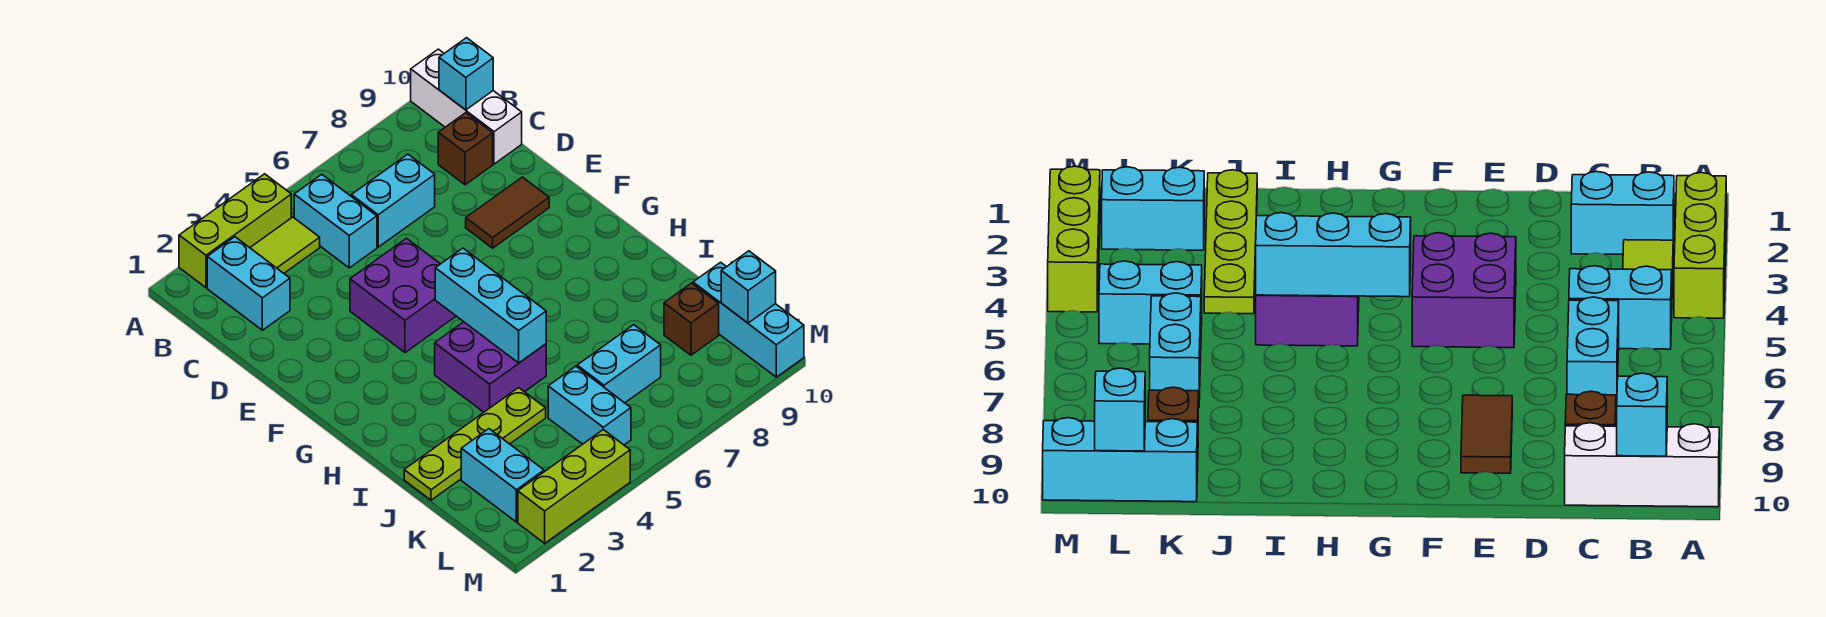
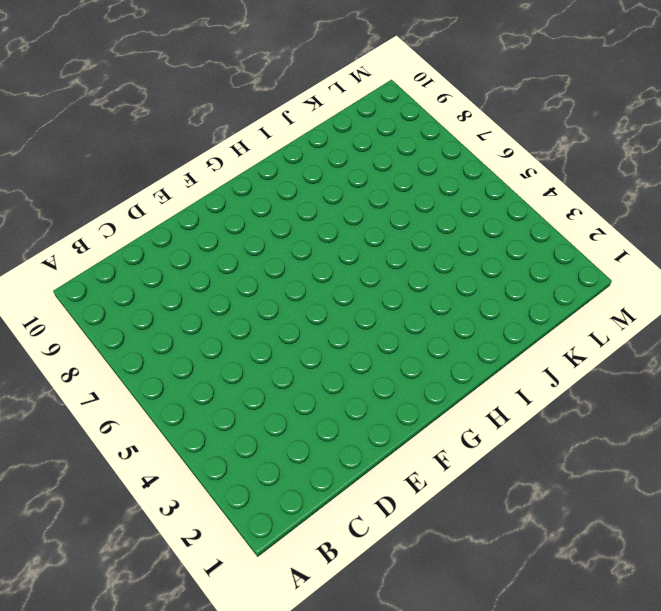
none -> lime 1x3 brick [179,174,291,288]
none -> white 1x3 brick [411,49,522,164]
none -> cyan 1x2 brick [207,237,290,330]

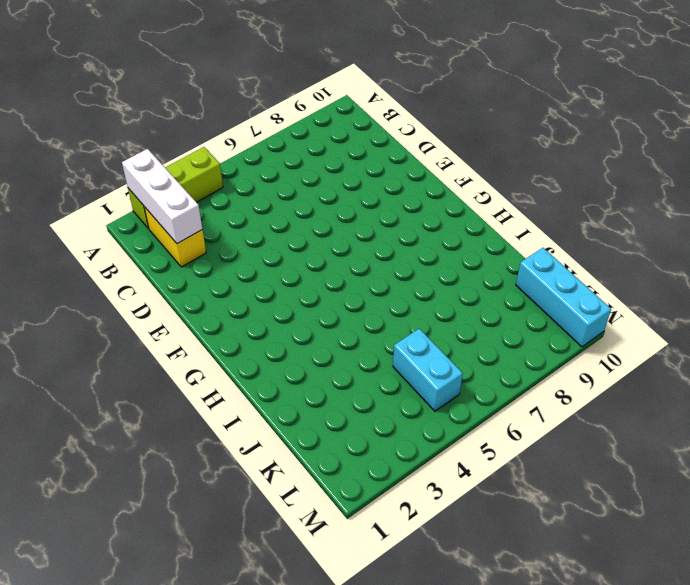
white 1x3 brick [122,149,202,244] -> white 1x3 brick moved to [411,49,522,164]
yellow 1x2 brick [144,207,206,267] -> cyan 1x2 brick [207,237,290,330]
none -> lime 1x2 tile [250,217,320,273]
none -> cyan 1x2 brick [294,174,377,268]
none -> cyan 1x2 brick [351,154,435,247]

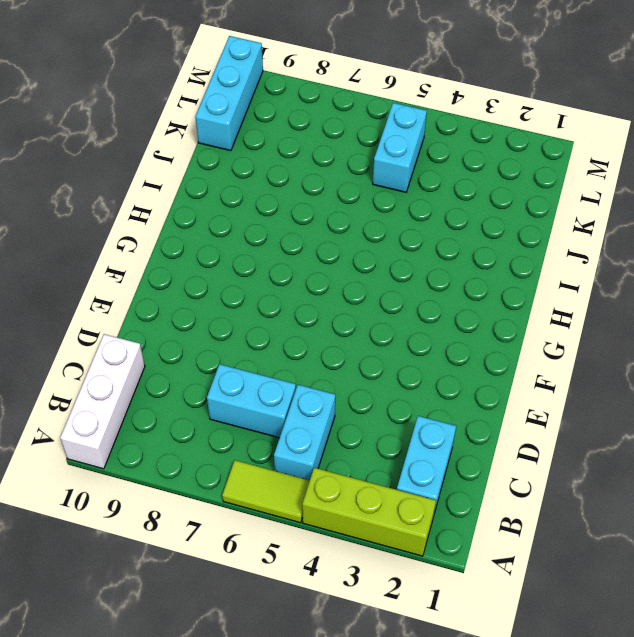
lime 1x2 tile [222,460,310,523] -> lime 1x2 tile moved to [250,217,320,273]
none -> brown 1x1 brick [438,113,493,185]
none -> purple 2x2 brick [350,238,456,353]
none -> brown 1x2 tile [466,177,549,248]

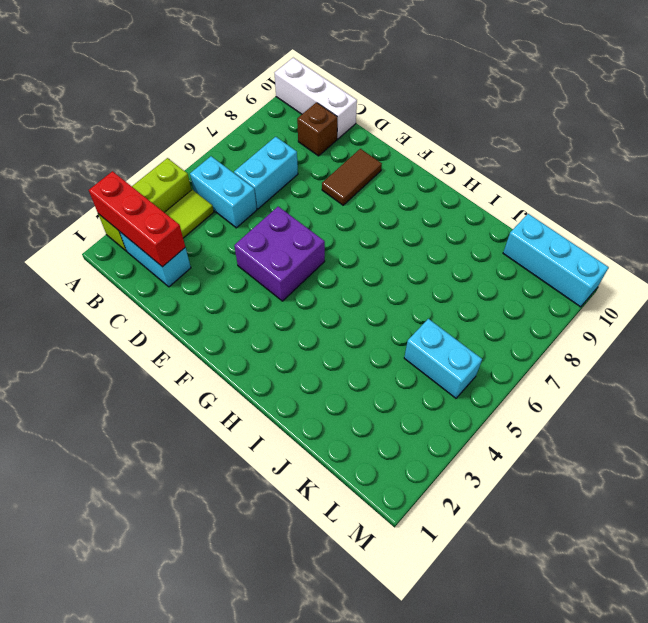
red 1x3 brick [89,171,185,267] -> none
none -> purple 2x2 brick [435,322,546,412]
none -> lime 1x4 plate [404,388,546,500]
none -> cyan 1x2 brick [461,429,544,522]

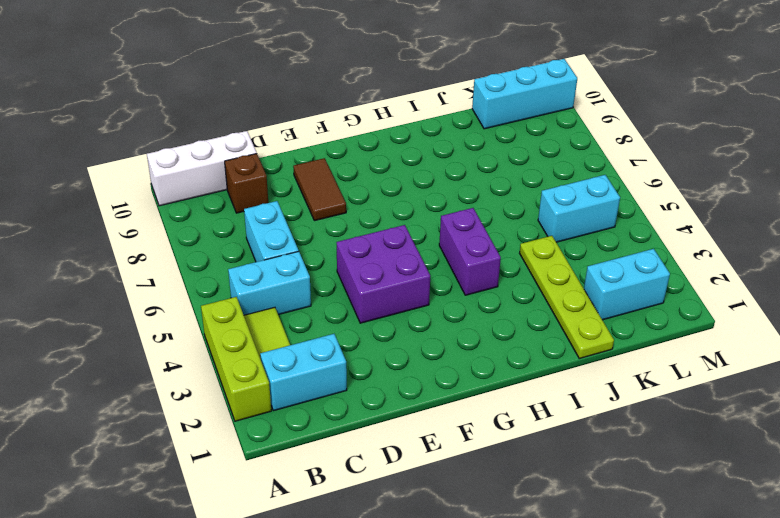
purple 1x2 brick [439,208,501,295] -> purple 2x2 brick [435,322,546,412]
none -> cyan 1x2 brick [577,325,661,403]
none -> brown 1x1 brick [664,283,719,355]
none -> lime 1x3 brick [518,430,630,543]

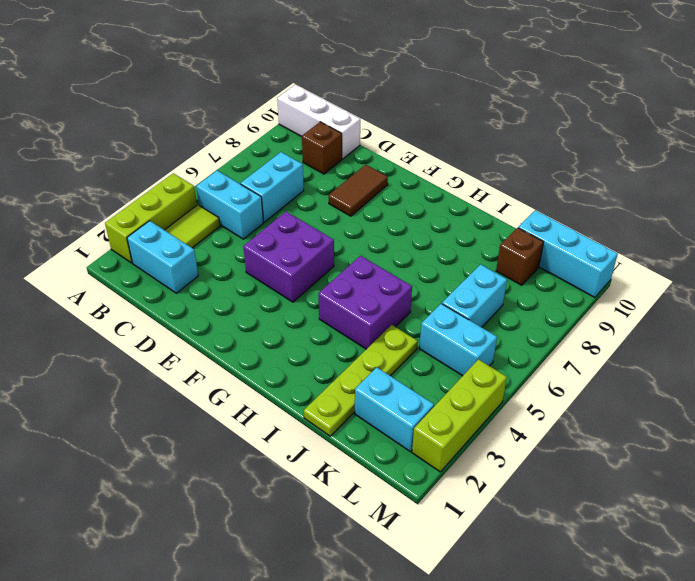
none -> cyan 1x1 brick [439,38,493,110]
none -> cyan 1x3 brick [435,248,546,363]
none -> cyan 1x1 brick [721,251,776,323]

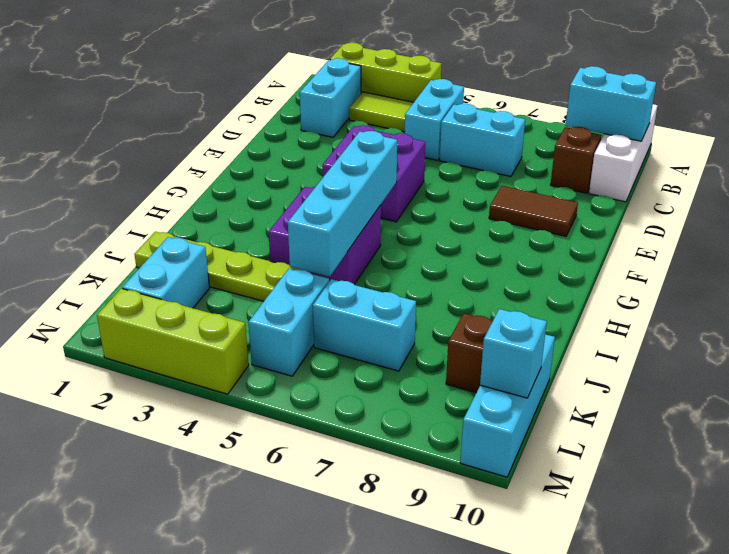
cyan 1x2 brick [566,66,656,141] -> cyan 1x1 brick [439,38,493,110]
cyan 1x4 brick [288,131,397,277] -> cyan 1x3 brick [435,248,546,363]

